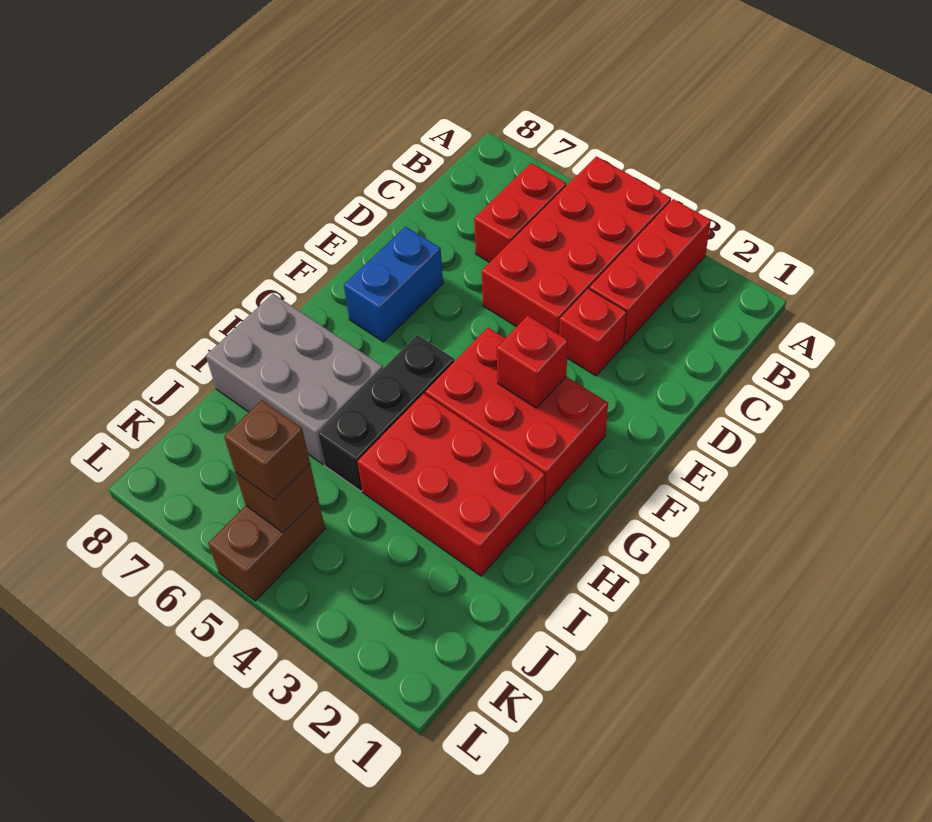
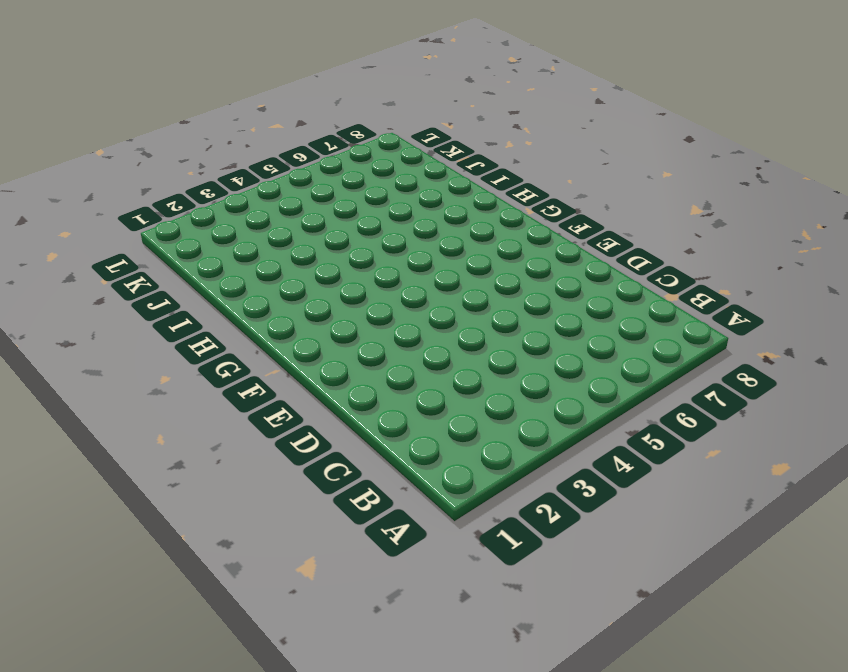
none -> red 1x3 brick [589,199,711,344]
none -> red 2x4 brick [482,156,671,334]
none -> red 1x2 brick [474,163,566,263]

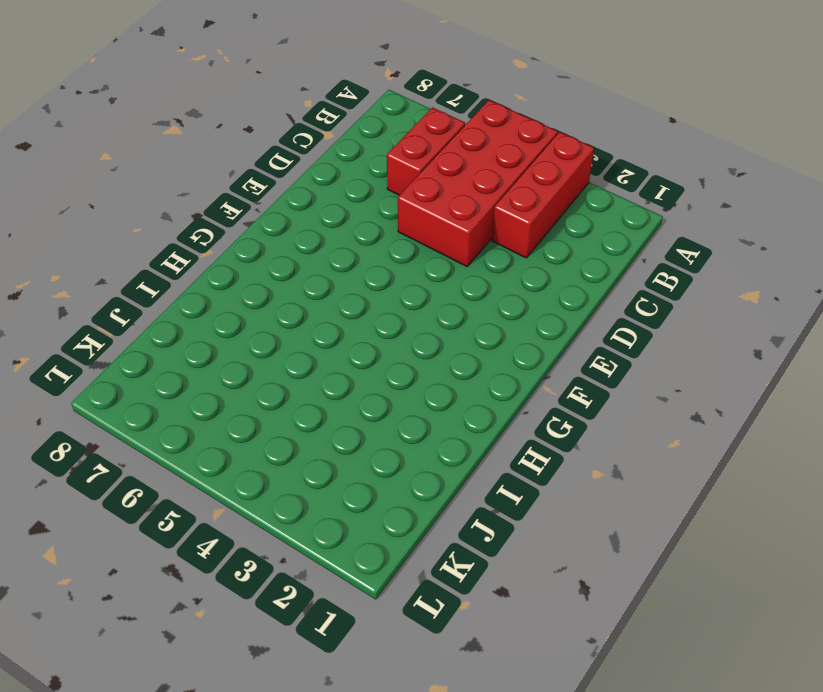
none -> red 1x1 brick [559,289,626,376]
none -> blue 1x2 brick [344,227,443,342]
none -> red 2x3 brick [425,328,608,503]

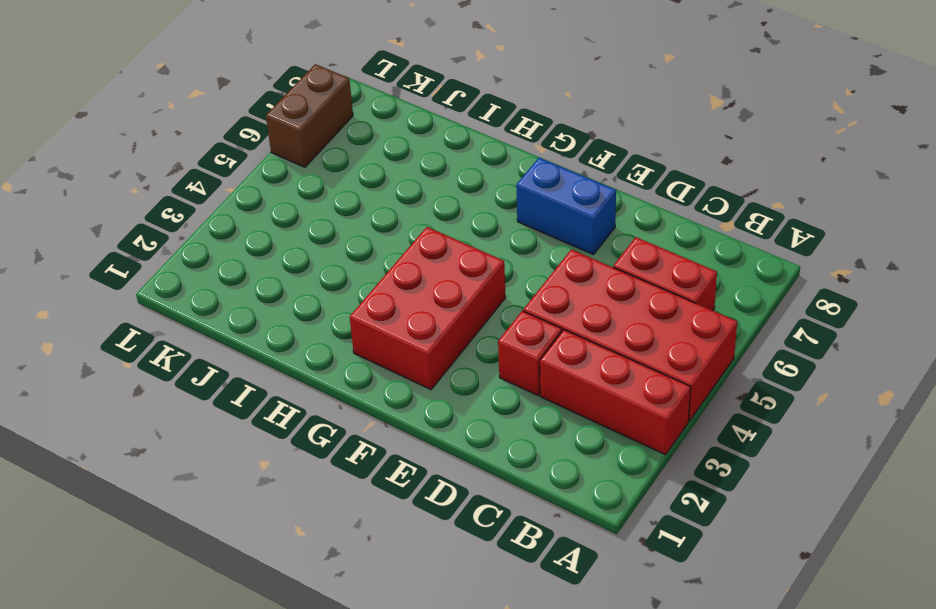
brown 1x2 brick [266,64,353,167] -> brown 1x2 brick turned to [208,498,325,601]
none -> black 1x3 brick [318,335,454,491]
none -> red 2x3 brick [357,393,545,576]
none -> grey 2x3 brick [206,294,383,464]

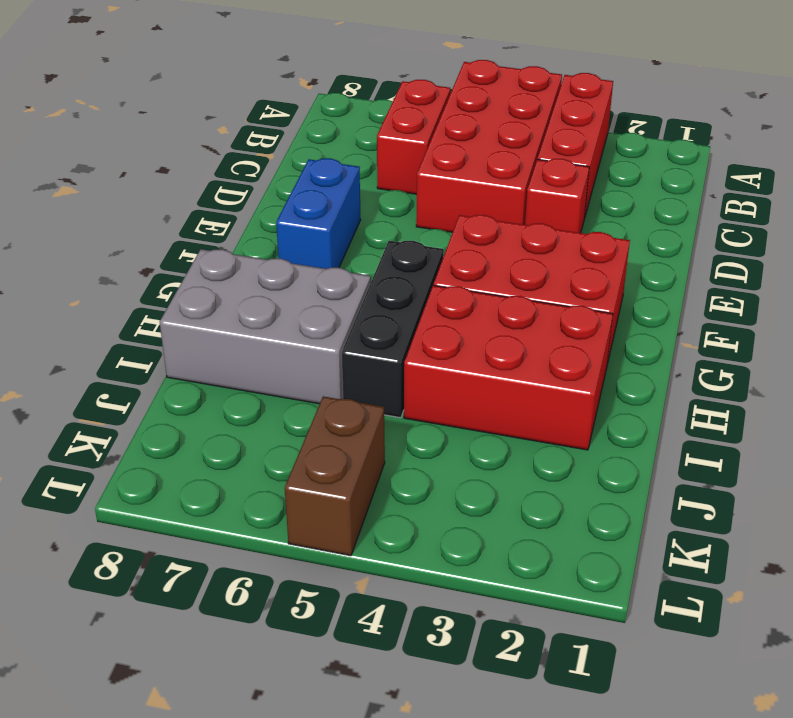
none -> red 1x1 brick [497,316,568,408]
none -> brown 1x1 brick [235,465,318,533]
none -> brown 1x1 brick [224,400,310,500]

